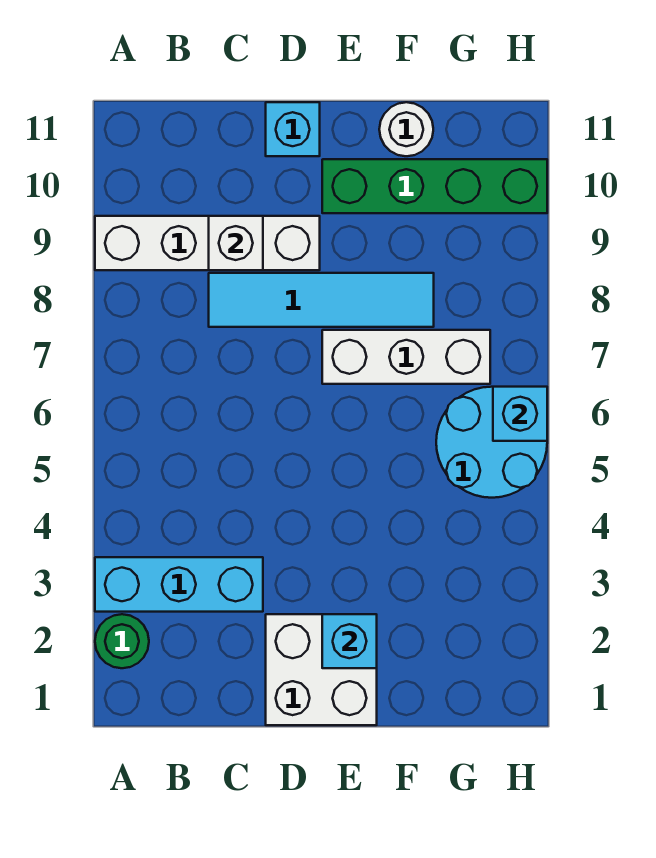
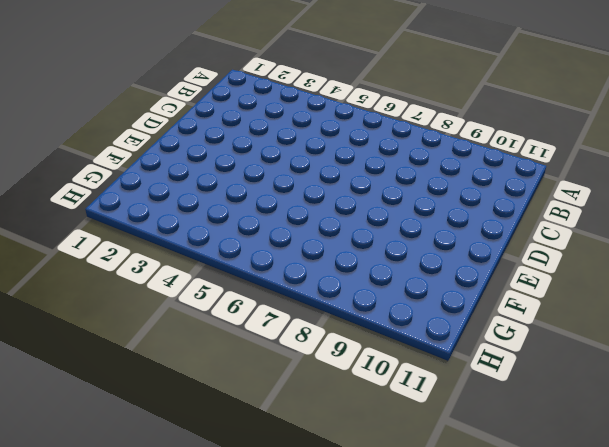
none -> green 1x1 round brick [95,614,149,668]
none -> cyan 1x3 brick [95,557,263,612]
none -> white 1x4 brick [95,216,320,270]

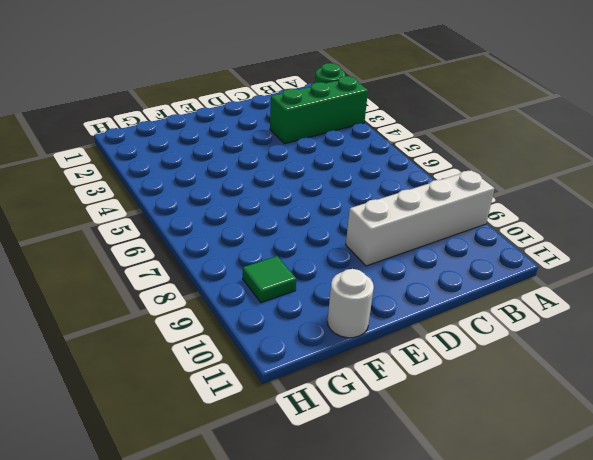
green 1x3 brick [270,76,368,144] -> cyan 1x3 brick [95,557,263,612]
green 1x1 tile [243,256,296,303] -> none
none -> cyan 1x4 tile [209,273,434,327]
none -> white 2x2 brick [266,614,377,725]
none -> cyan 1x1 brick [266,102,320,156]

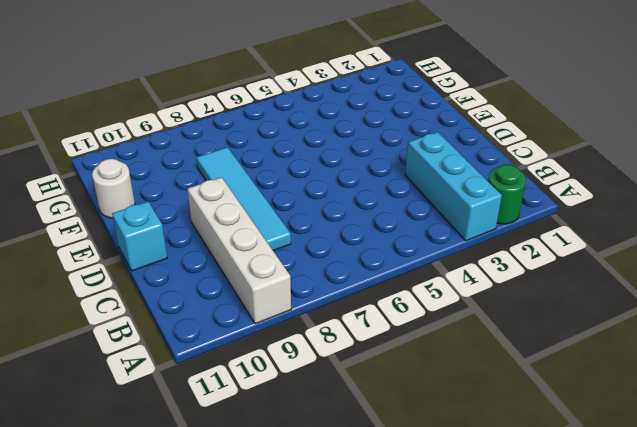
none -> white 2x2 brick [266,614,377,725]
none -> white 1x3 brick [322,330,490,384]
none -> green 1x4 brick [322,159,547,213]

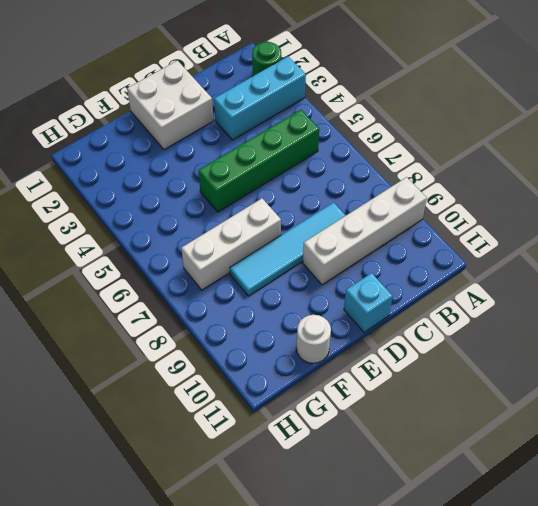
green 1x4 brick [198,110,319,212] -> green 1x4 brick moved to [322,159,547,213]
none -> cyan 2x2 round brick [436,387,547,498]
none -> white 1x1 brick [209,216,263,270]
none -> cyan 1x1 brick [322,614,377,668]

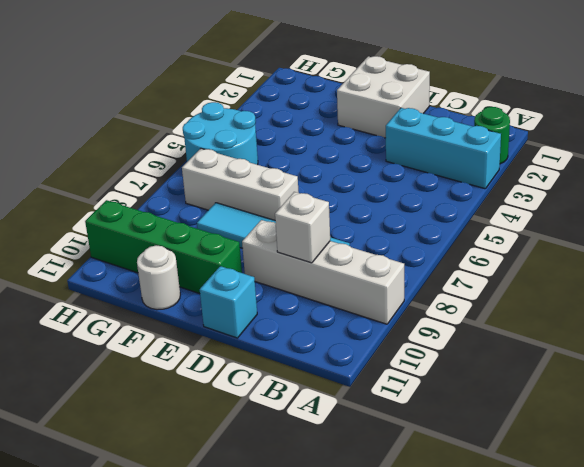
none -> cyan 1x1 brick [322,614,377,668]
none -> cyan 1x1 brick [493,387,547,441]

